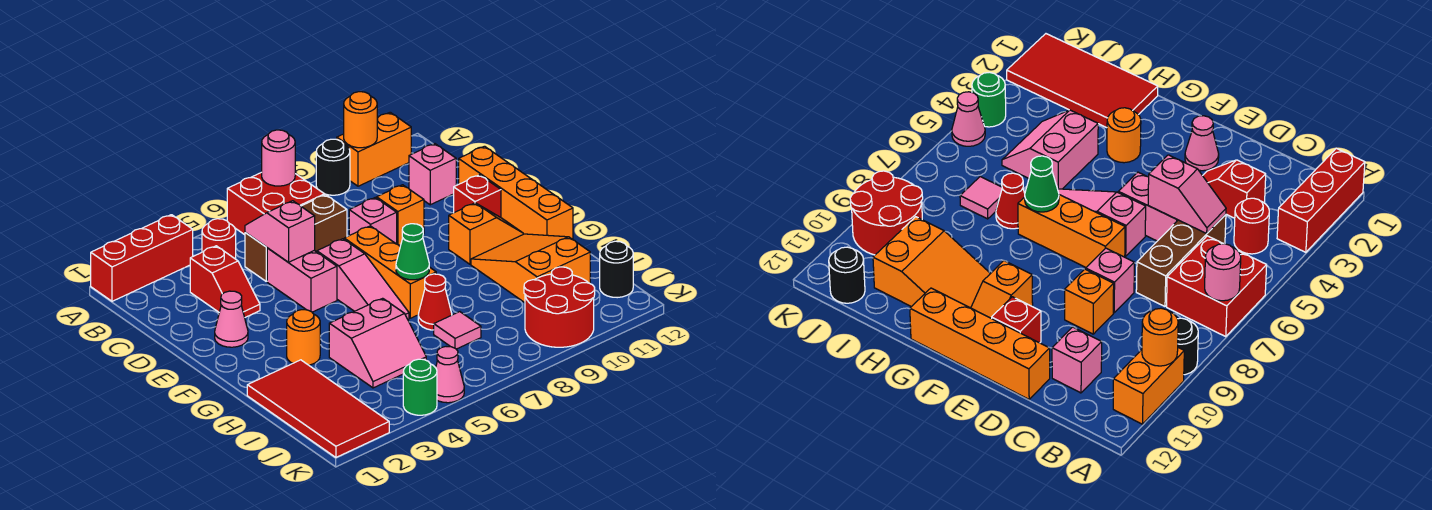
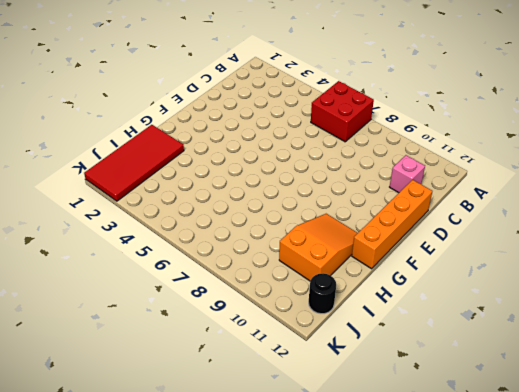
none -> red 1x3 brick [91,215,193,301]
none -> black 1x1 round brick [316,139,350,195]
none -> orange 1x2 brick [337,112,411,186]
none -> red 1x1 round brick [202,219,236,259]

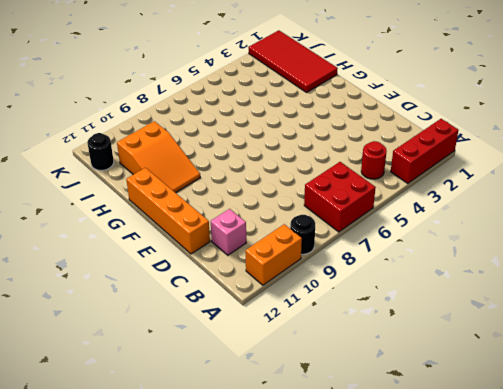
none -> red 1x2 slope [190,246,260,317]
none -> brown 1x3 brick [245,195,347,281]
none -> pink 1x2 brick [267,248,337,312]
none -> pink 1x1 brick [349,198,397,244]

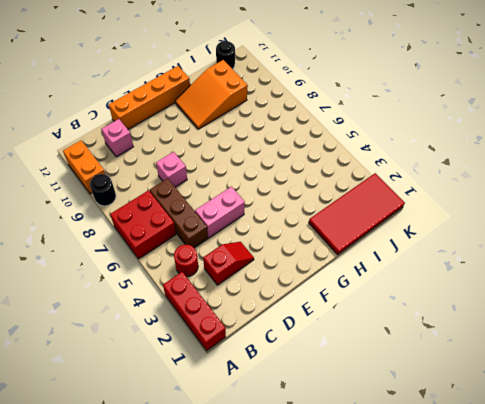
none -> orange 1x1 brick [377,185,424,245]
none -> pink 1x1 cone [215,291,248,347]
none -> pink 1x3 slope [317,239,409,319]
none -> orange 1x3 brick [344,226,436,318]

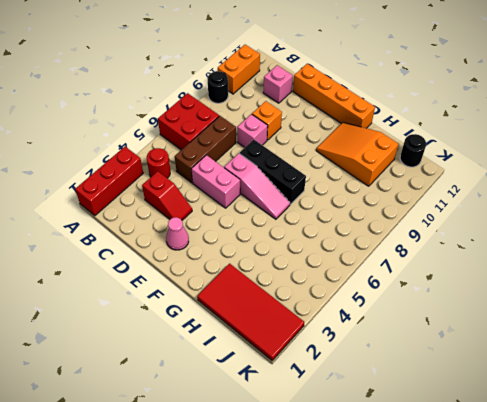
black 1x3 brick [240,140,306,204] -> orange 1x3 brick [344,226,436,318]
none -> red 1x1 brick [454,175,501,217]
none -> orange 1x2 slope [449,203,523,264]
none -> orange 1x1 round brick [287,310,320,365]
none -> pink 2x2 slope [329,298,426,388]

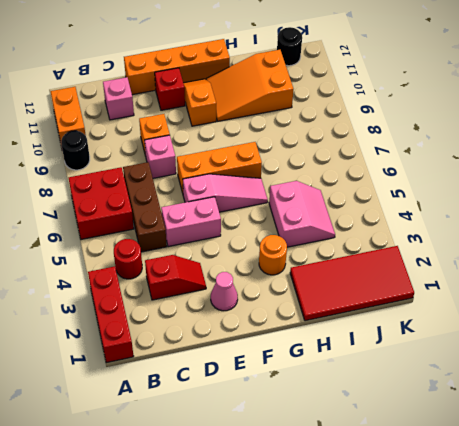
none -> red 1x1 cone [418,274,452,330]
none -> pink 1x1 tile [434,312,481,349]
none -> red 2x2 round brick [524,267,595,347]
none -> green 1x1 round brick [403,359,437,415]

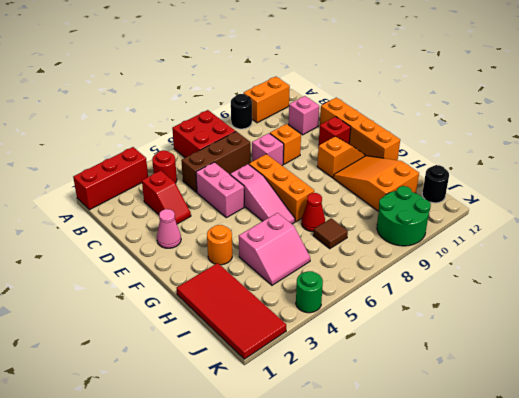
brown 1x1 tile [313,218,348,249] -> pink 1x1 tile [434,312,481,349]
green 2x2 round brick [377,186,431,246] -> red 2x2 round brick [524,267,595,347]
none -> pink 1x1 cone [436,347,464,403]
none -> pink 1x1 round brick [262,130,295,186]
none -> orange 1x1 round brick [344,92,377,148]
none -> pink 1x2 slope [245,201,315,262]

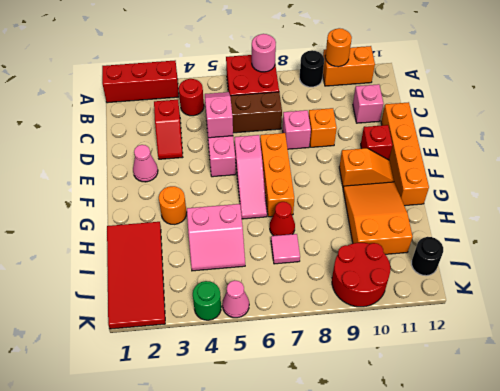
none -> green 1x1 cone [396,224,429,280]

